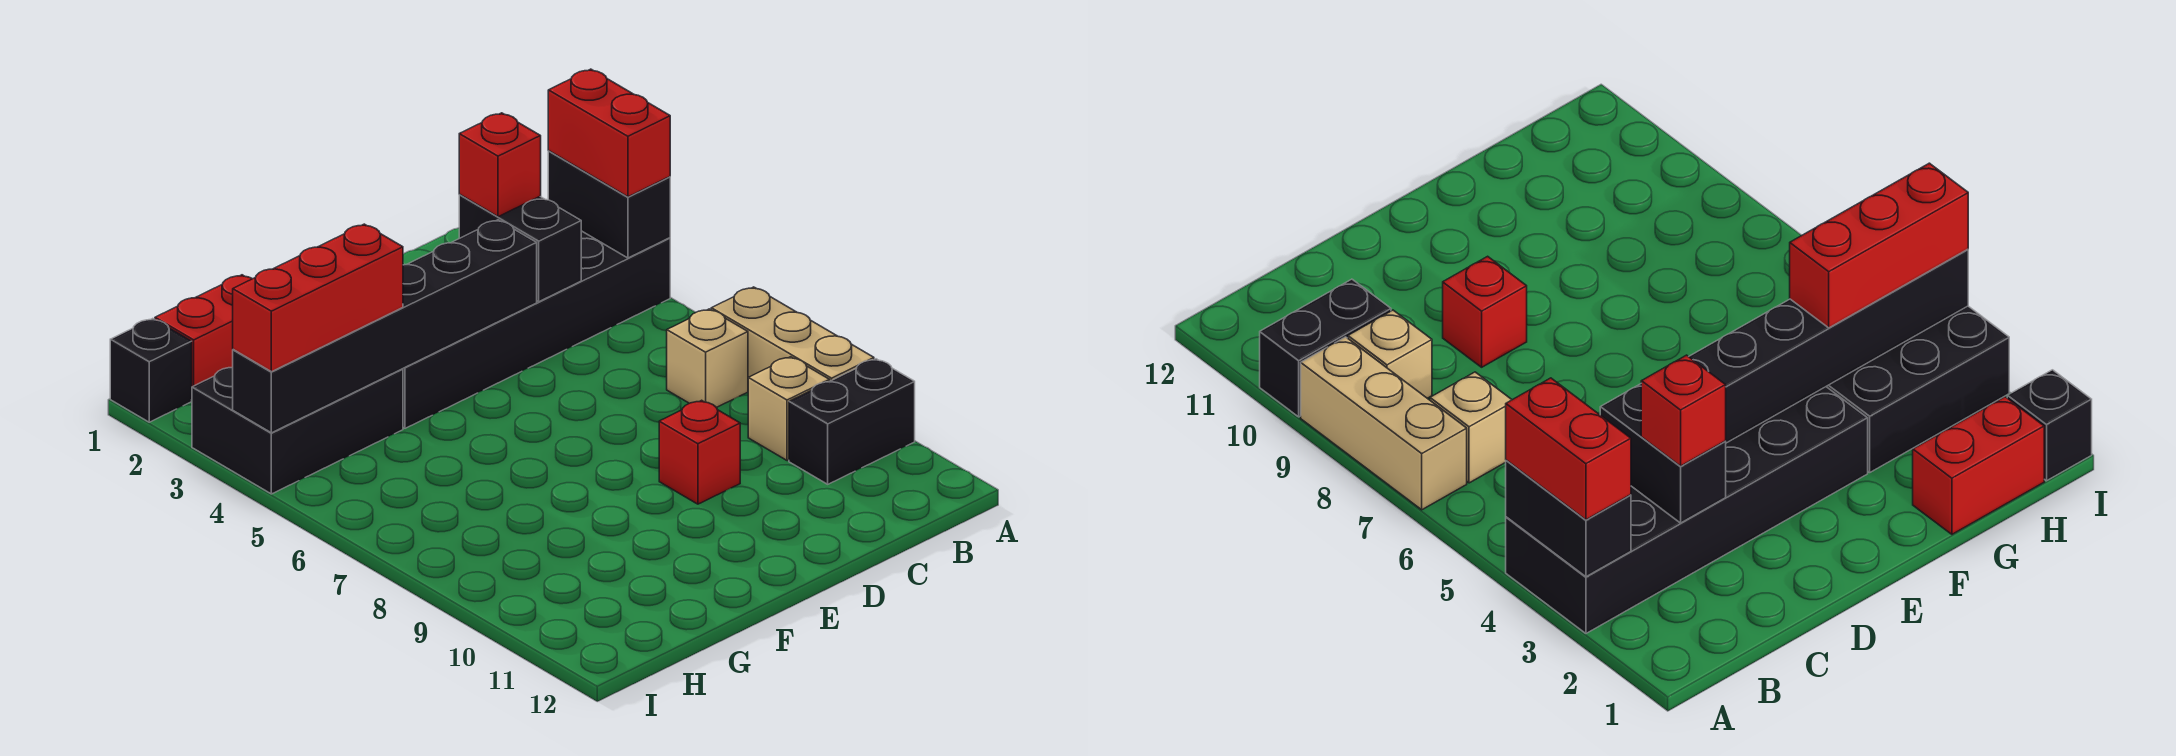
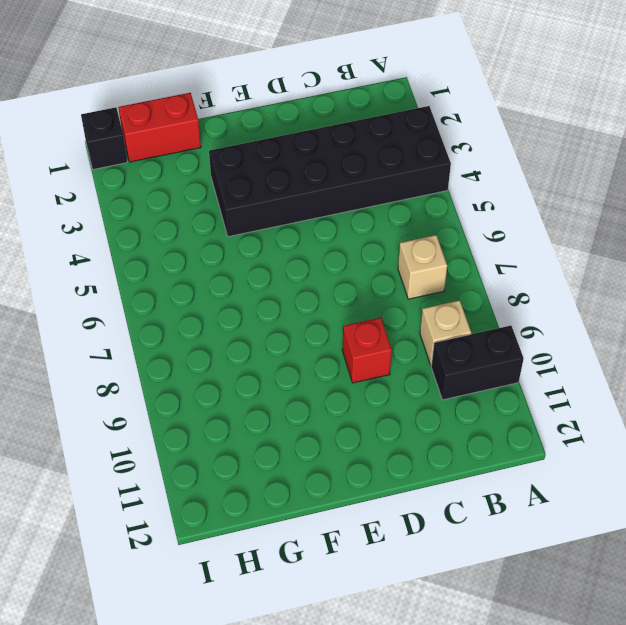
none -> tan 1x3 brick [711,287,874,381]
none -> black 2x3 brick [192,367,403,494]
none -> black 1x2 brick [548,151,670,258]

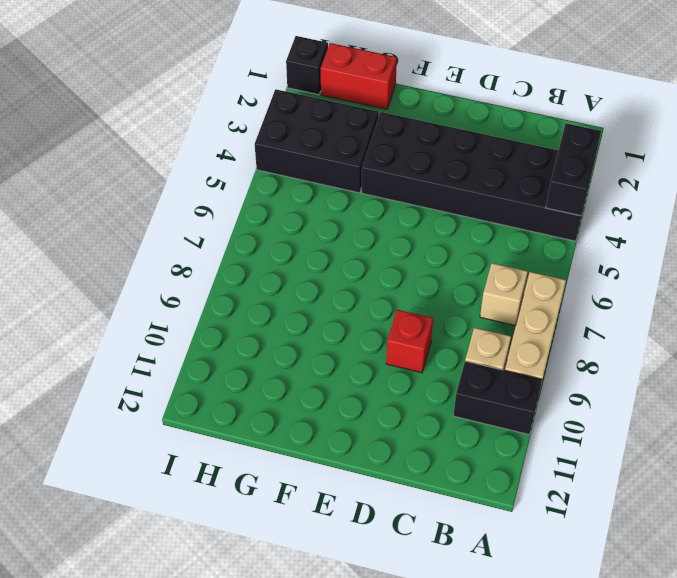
none -> black 1x2 brick [459,195,581,302]
none -> black 1x6 brick [233,220,537,433]
none -> red 1x2 brick [548,69,670,197]

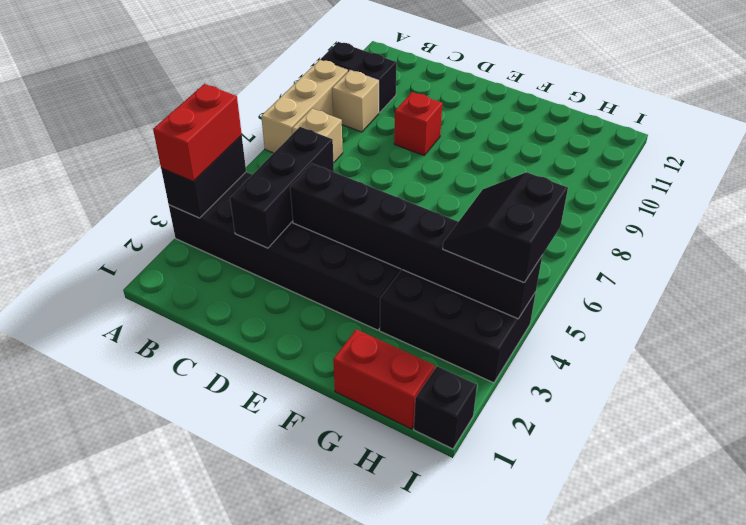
black 1x3 brick [230,127,334,248] -> black 1x2 brick [459,195,581,302]
black 2x2 slope [443,172,568,282] -> red 1x3 brick [233,224,403,372]
none -> red 1x1 brick [459,113,541,217]

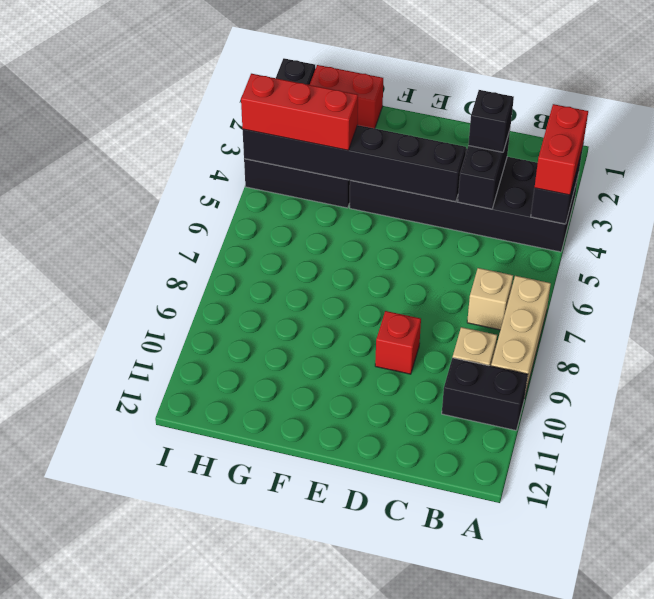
black 1x1 brick [468,90,514,152] -> red 1x1 brick [459,113,541,217]

